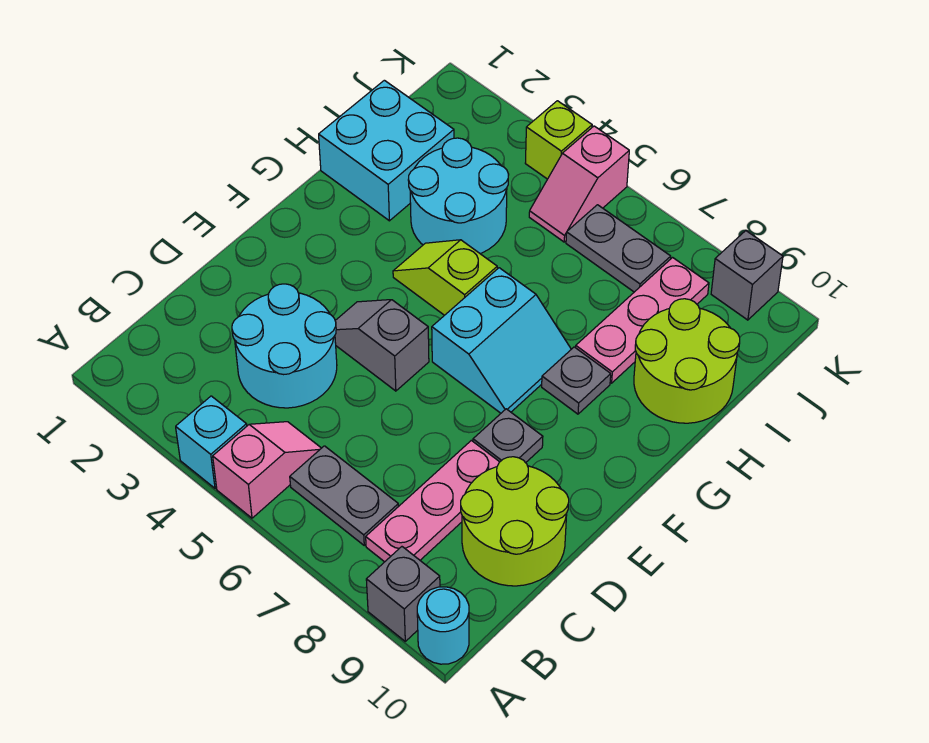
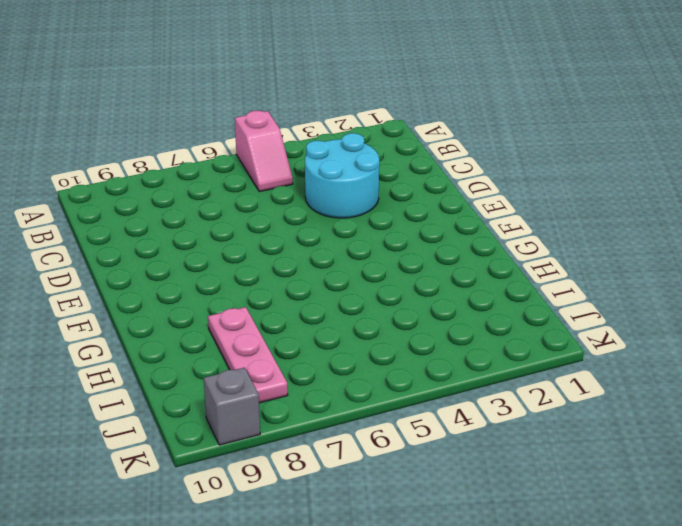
none -> cyan 1x1 brick [176,396,247,488]
none -> grey 1x1 brick [366,547,440,641]
none -> cyan 1x1 round brick [417,587,469,664]

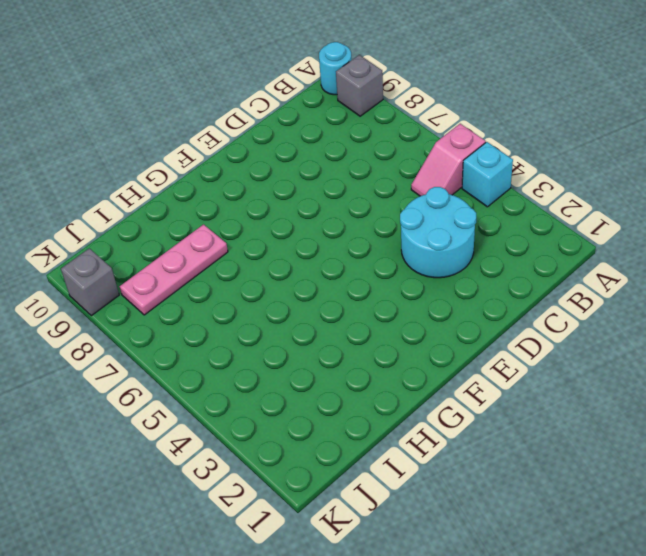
none -> grey 1x2 plate [290,446,399,545]
none -> pink 1x3 plate [366,440,499,562]
none -> lime 2x2 round brick [461,457,569,586]

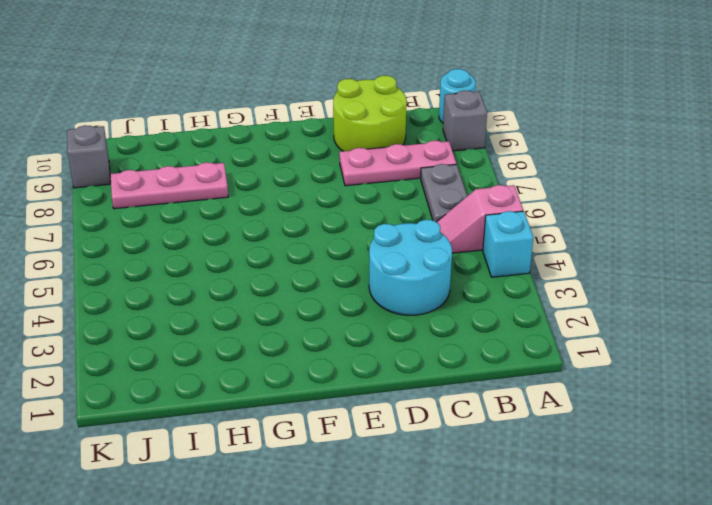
none -> grey 1x2 slope [335,300,429,391]
none -> grey 1x1 plate [473,409,543,463]
none -> cyan 2x2 slope [432,268,571,413]

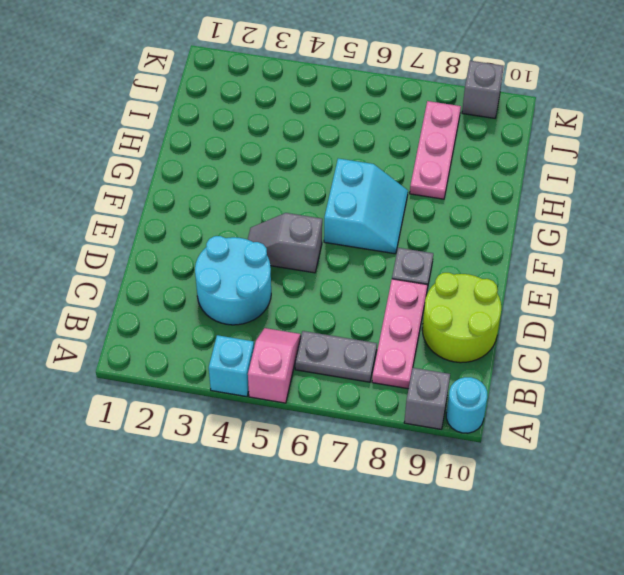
none -> lime 1x2 slope [393,240,497,315]
none -> grey 1x1 plate [542,347,611,414]
none -> cyan 2x2 brick [319,80,454,221]

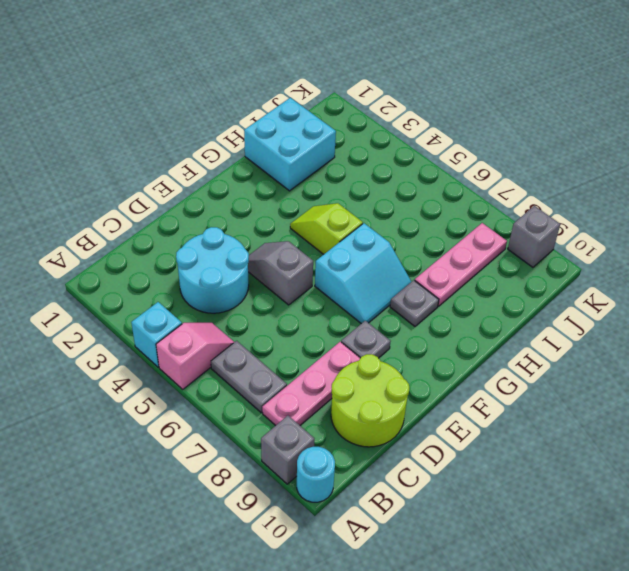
none -> cyan 2x2 round brick [408,138,509,254]
none -> lime 2x2 round brick [634,299,740,423]
none -> pink 1x2 slope [529,126,629,242]

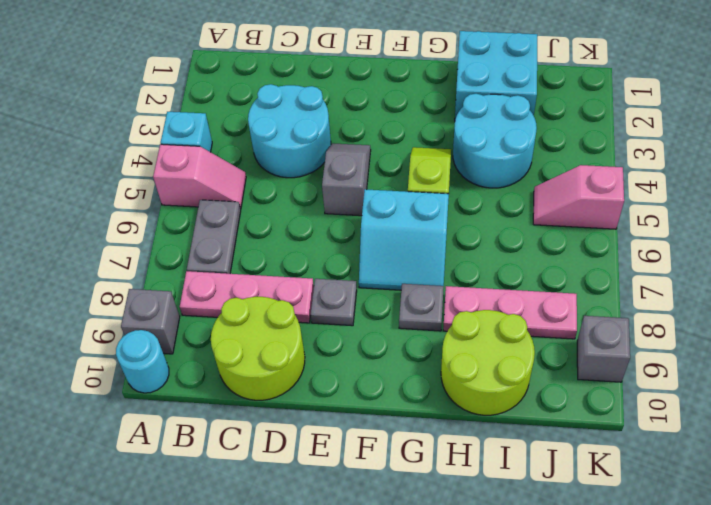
none -> grey 1x2 plate [566,205,671,292]
none -> lime 1x1 brick [525,101,592,179]

